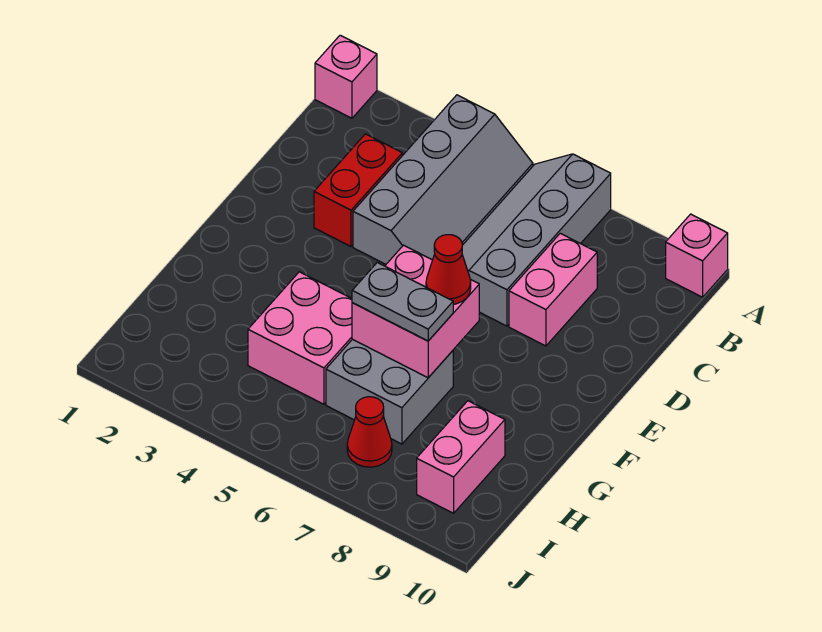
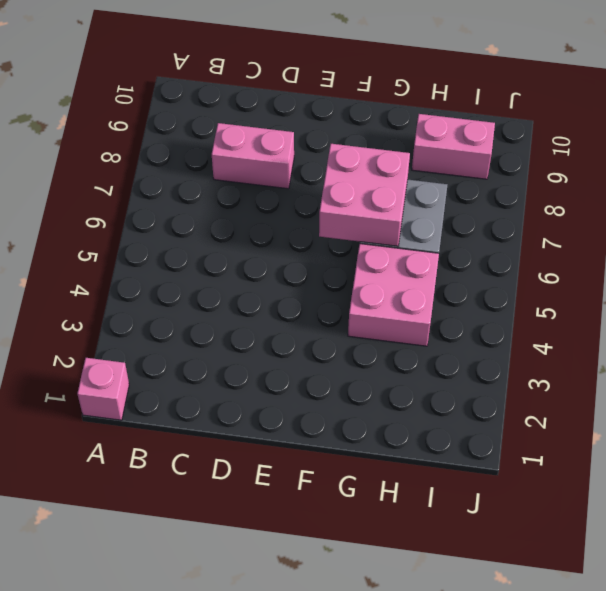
none -> grey 2x4 slope [353,95,533,264]
none -> grey 2x4 slope [462,154,611,326]
none -> pink 1x1 brick [666,214,728,297]

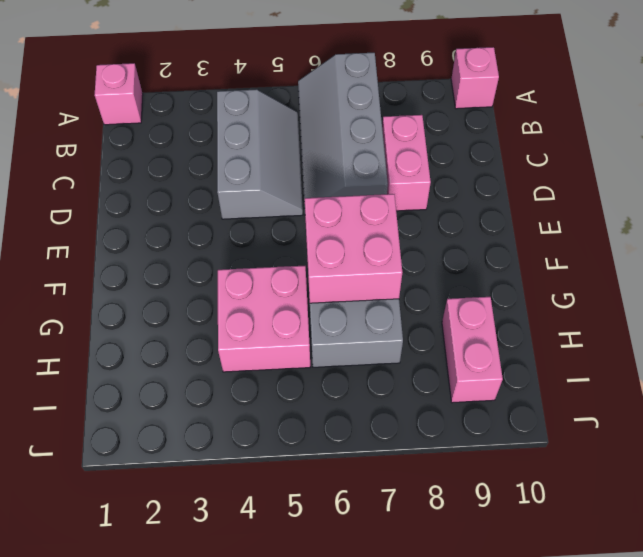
grey 2x3 slope [217,89,303,219] -> grey 2x4 slope [353,95,533,264]
none -> red 1x2 brick [314,134,402,246]
none -> red 1x1 cone [347,397,392,467]
none -> red 1x1 cone [426,235,471,304]

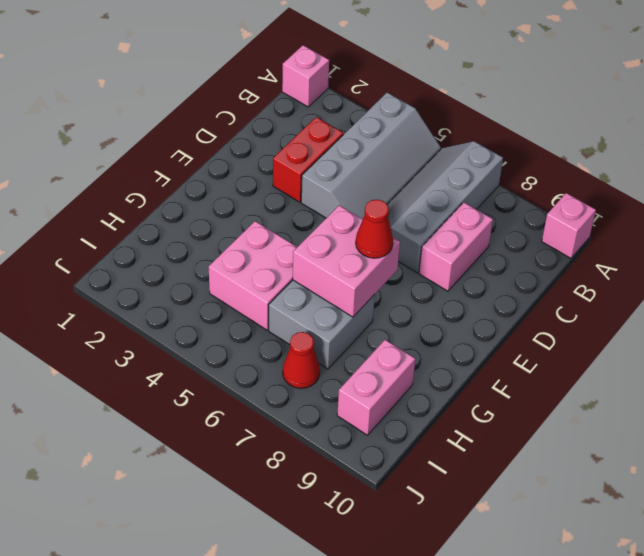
none -> grey 1x2 plate [352,263,453,341]

